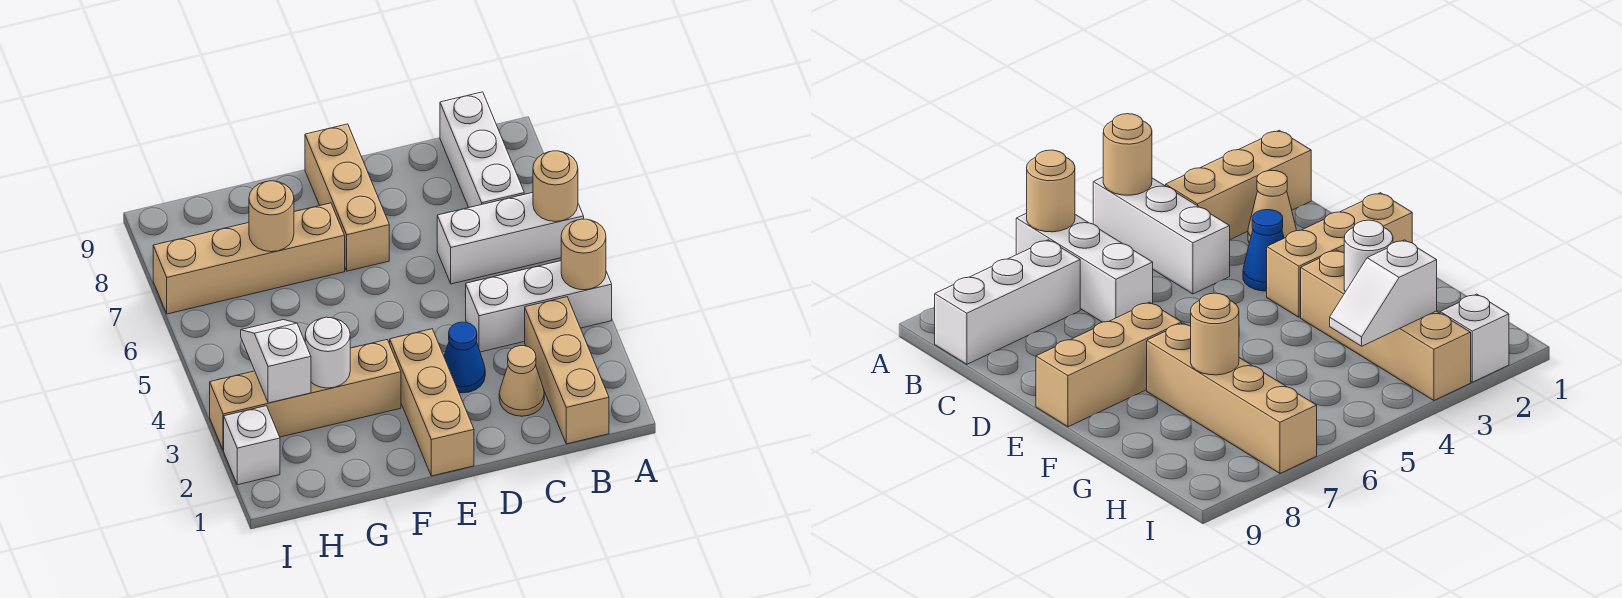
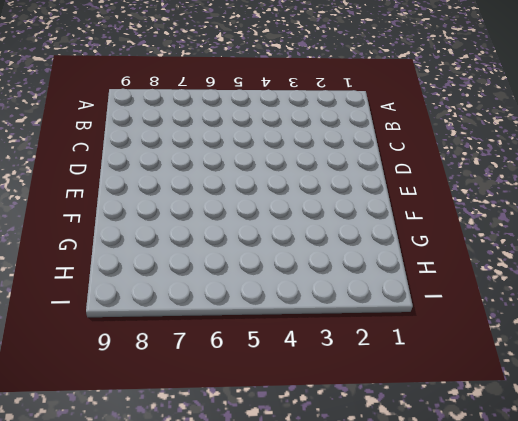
none -> white 1x3 brick [465,261,612,352]
none -> white 1x3 brick [437,193,584,284]
none -> tan 1x3 brick [525,297,609,444]

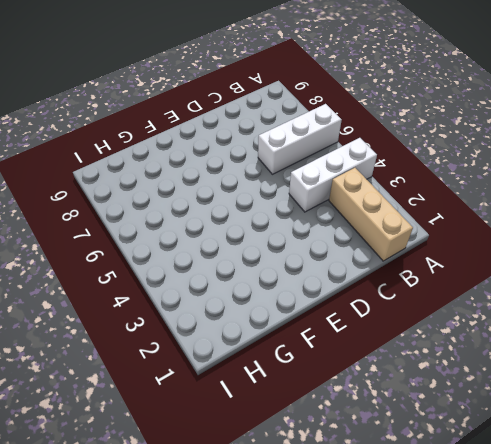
none -> white 1x3 brick [440,92,524,208]
none -> tan 1x1 cone [499,346,544,416]
none -> blue 1x1 cone [444,322,485,393]

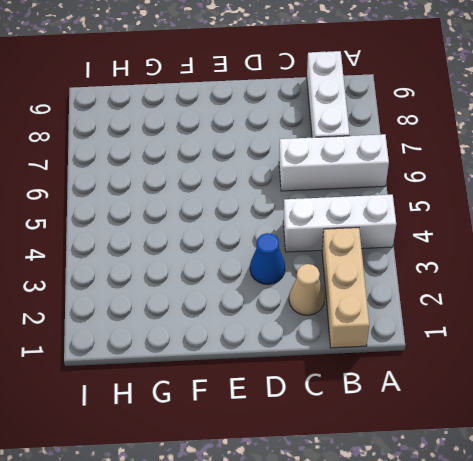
none -> tan 1x3 brick [390,329,474,476]
none -> tan 1x3 brick [305,124,389,271]
none -> tan 1x4 brick [210,340,401,451]

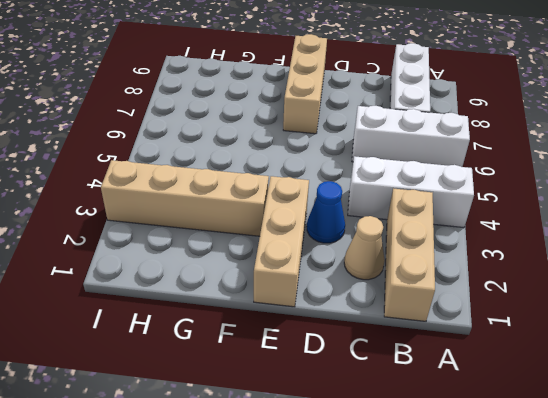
none -> tan 1x4 brick [153,203,345,314]
none -> white 1x1 brick [224,406,280,485]
none -> tan 1x1 round brick [561,219,606,290]

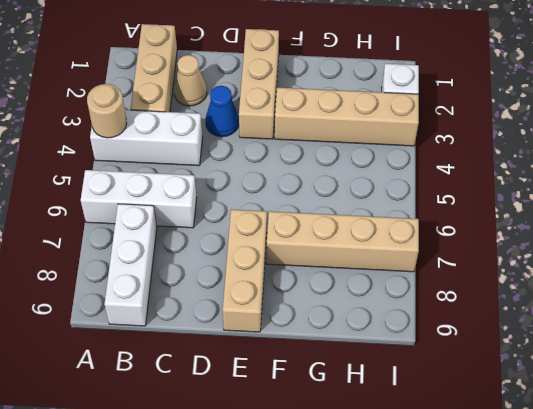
none -> tan 1x1 round brick [533,151,578,222]
none -> white 1x1 round brick [305,317,350,388]
none -> tan 1x1 round brick [249,181,294,252]

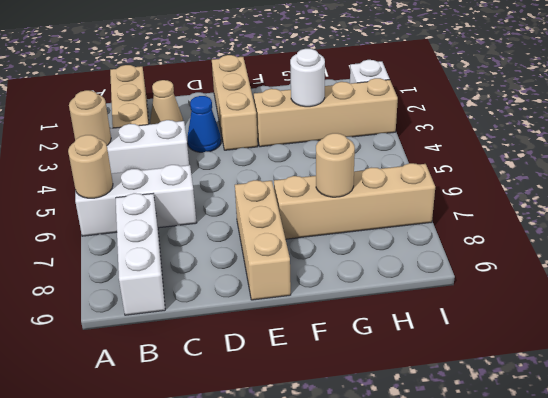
none -> white 1x2 slope [241,320,311,403]

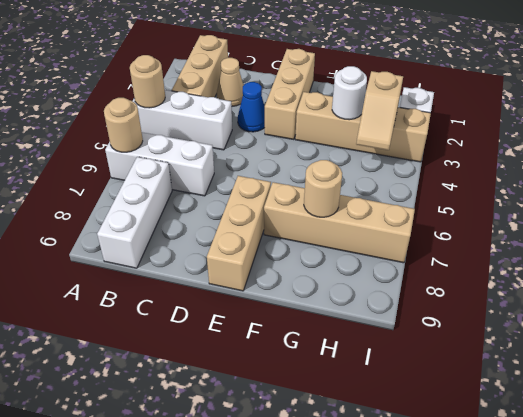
tan 1x2 slope [356,71,403,150] -> white 1x2 slope [241,320,311,403]

